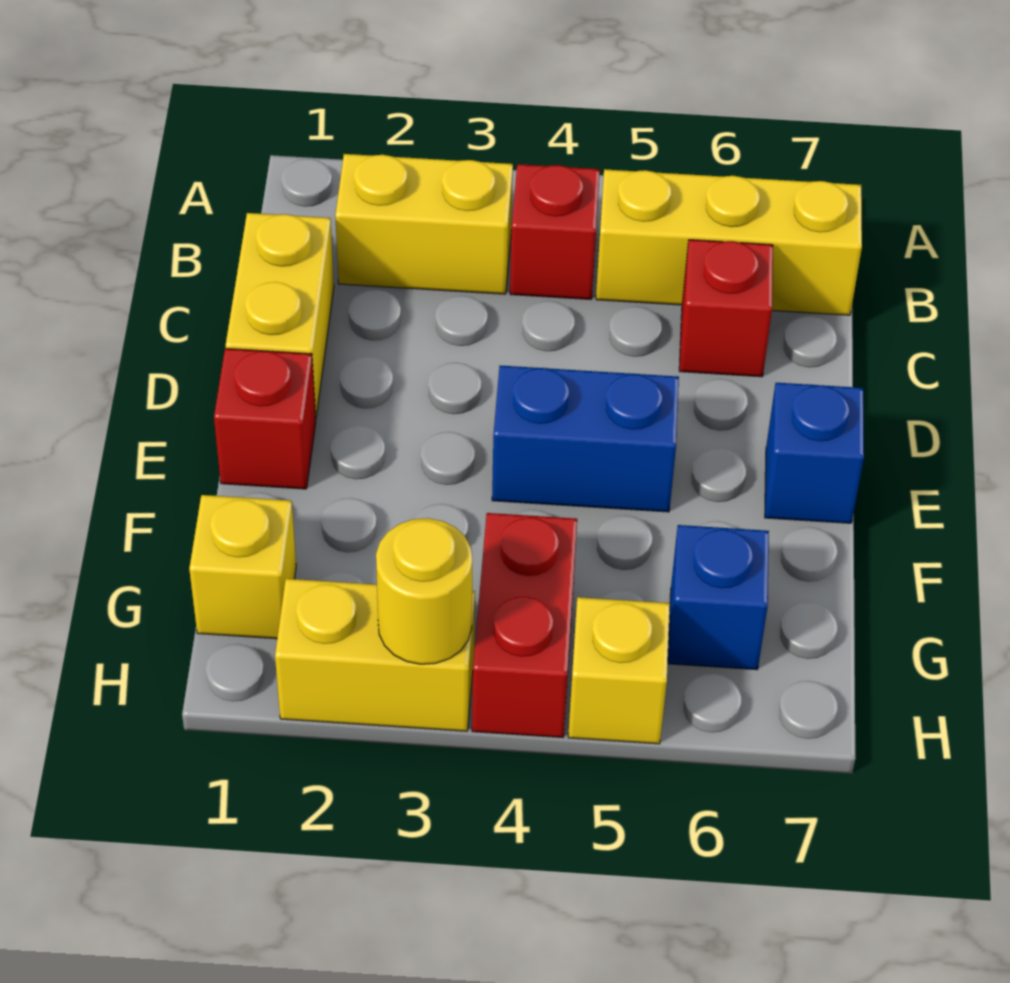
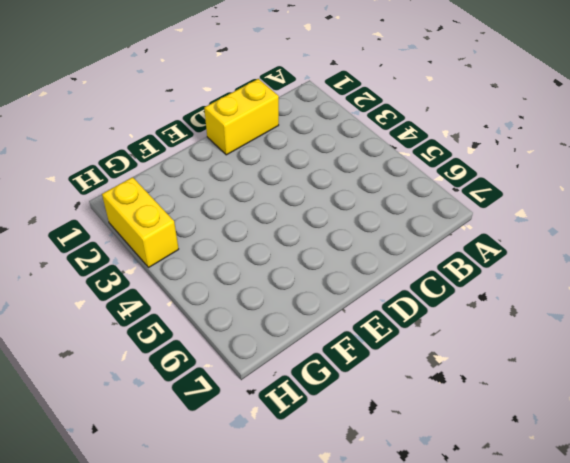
none -> yellow 1x2 brick [335,154,513,294]
none -> red 1x1 brick [510,164,600,299]
none -> yellow 1x3 brick [596,169,862,315]

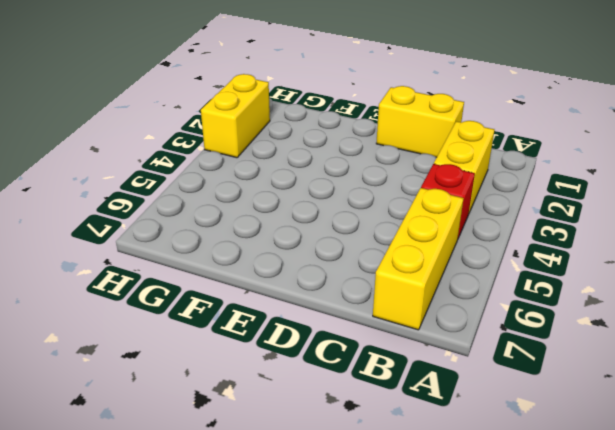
none -> red 1x1 brick [679,240,773,377]
none -> red 1x1 brick [214,349,316,489]
none -> blue 1x2 brick [492,366,679,512]

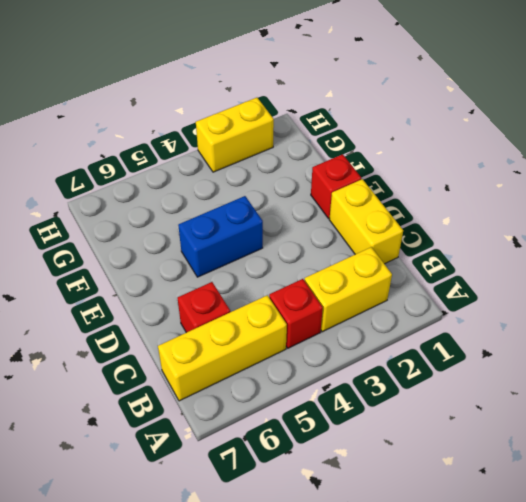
none -> blue 1x1 brick [765,383,864,523]
none -> yellow 1x1 brick [189,495,296,639]
none -> red 1x2 brick [472,513,577,738]

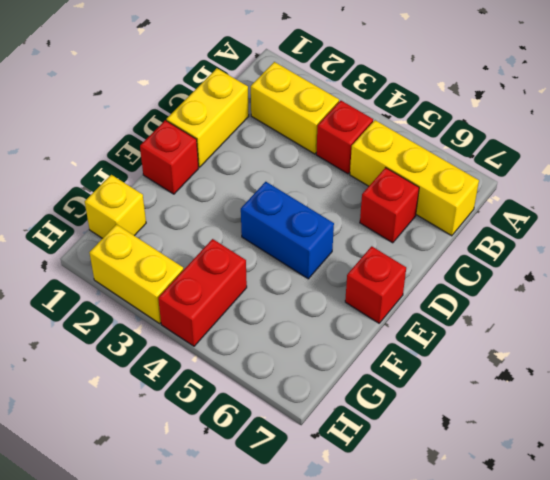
red 1x1 brick [345,246,406,323] -> blue 1x1 brick [765,383,864,523]
none -> blue 1x1 brick [668,525,769,670]
none -> yellow 1x1 brick [568,597,670,744]
none -> yellow 1x1 round brick [376,518,473,664]

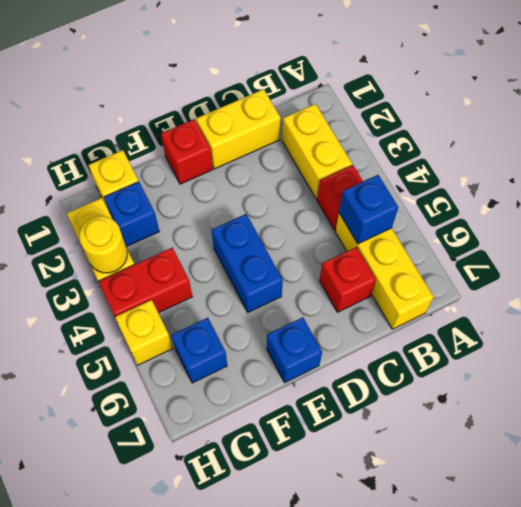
blue 1x1 brick [339,175,398,244] -> none
blue 1x1 brick [104,182,159,247] -> none

